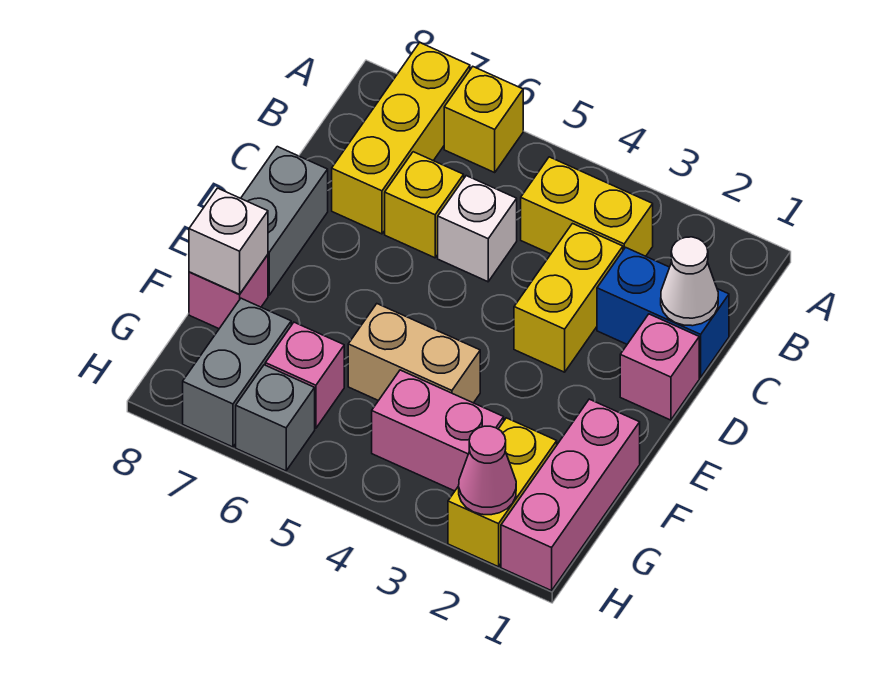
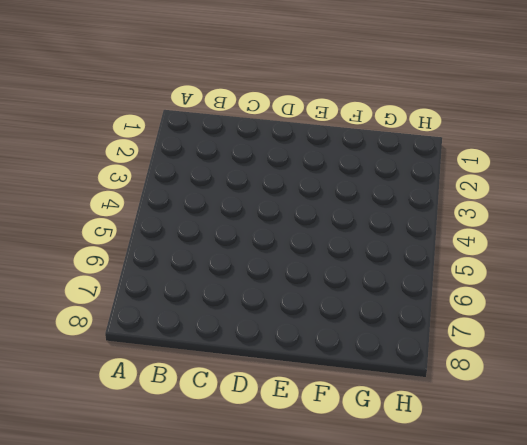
none -> yellow 1x1 brick [444,67,523,172]
none -> yellow 1x3 brick [332,43,470,234]
none -> yellow 1x2 brick [521,157,653,256]

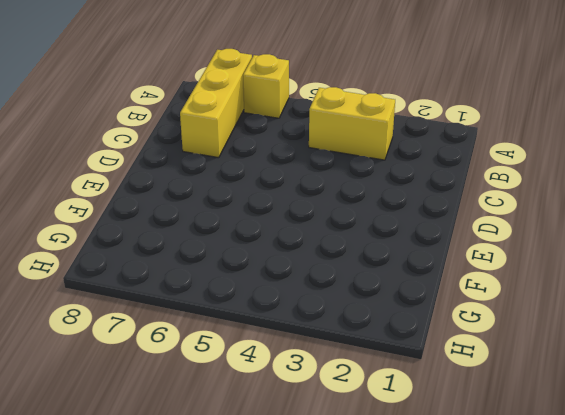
none -> blue 1x2 brick [597,247,729,377]
none -> yellow 1x2 brick [514,224,623,372]
none -> white 1x1 brick [438,176,517,282]

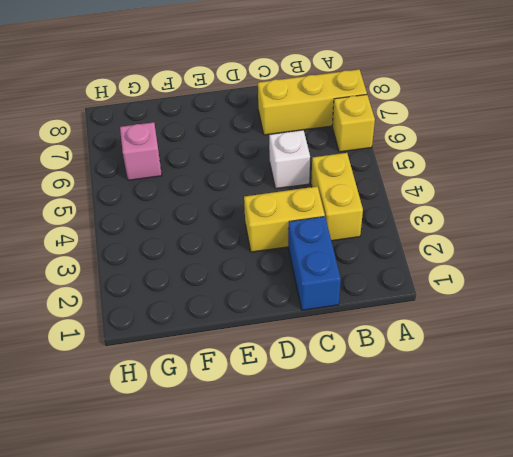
none -> yellow 1x1 brick [385,152,464,258]
none -> pink 1x1 brick [620,314,699,420]
none -> grey 1x2 brick [241,147,328,295]

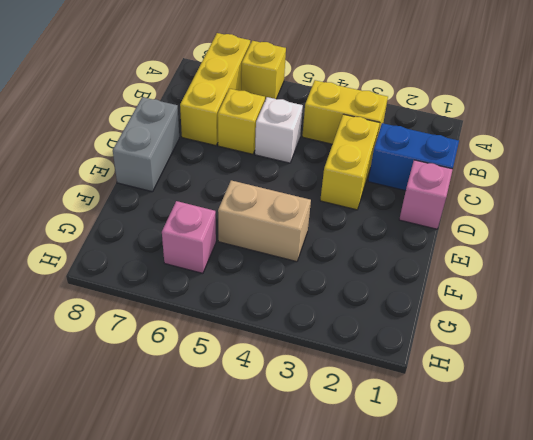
none -> pink 1x3 brick [501,399,640,591]
none -> pink 1x1 brick [189,255,268,329]
none -> yellow 1x2 brick [448,418,557,567]

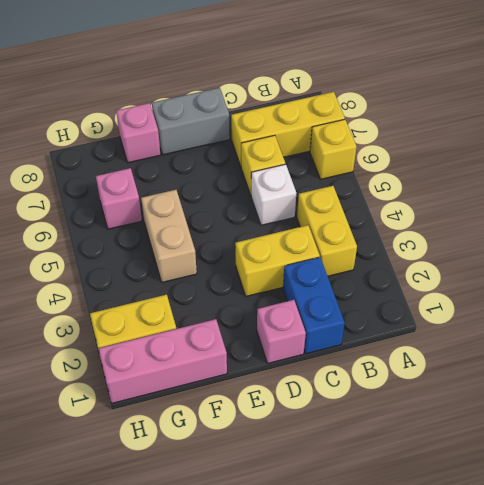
none -> pink 1x2 brick [372,370,504,491]
none -> grey 1x2 brick [183,298,291,447]
none -> grey 1x1 brick [236,365,315,471]

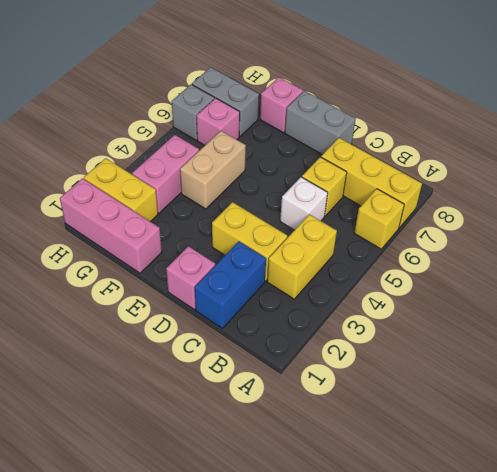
none -> white 1x1 cone [661,237,718,326]
none -> white 1x1 brick [189,188,268,294]
none -> pink 1x1 cone [459,426,516,515]

